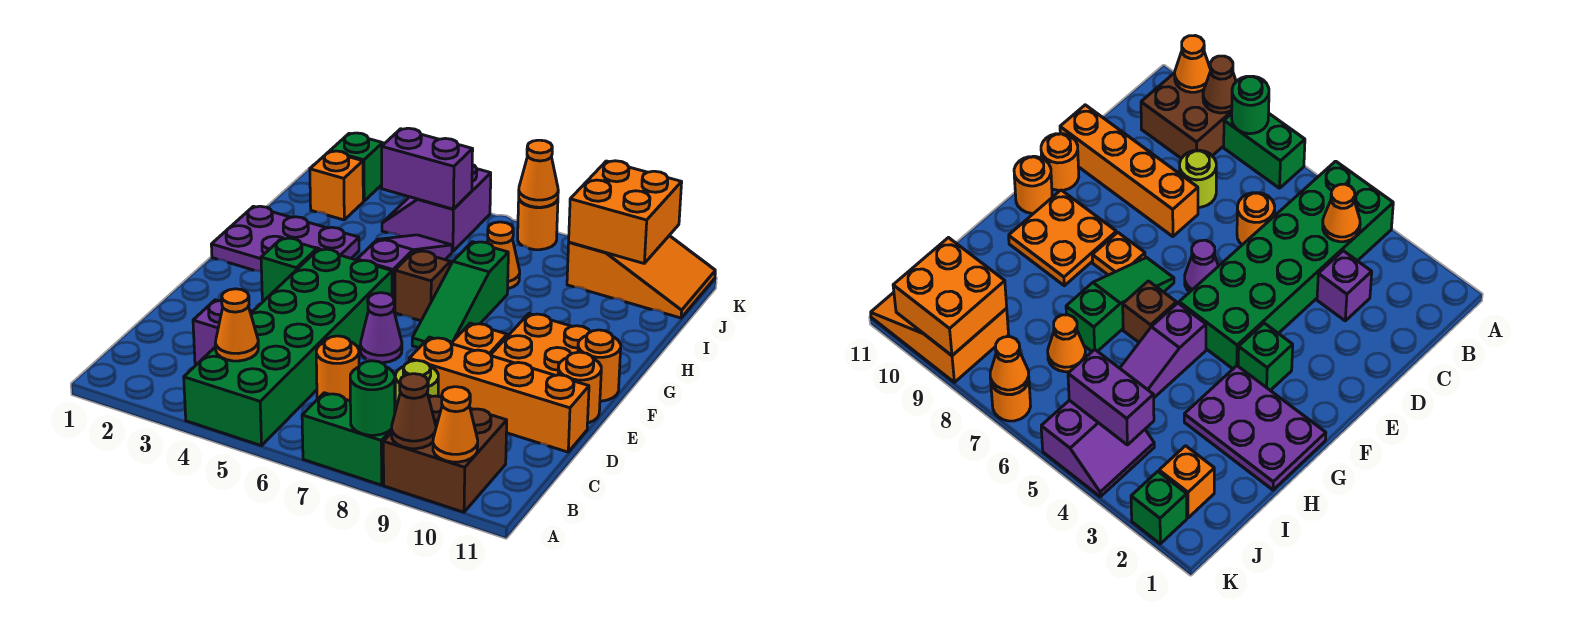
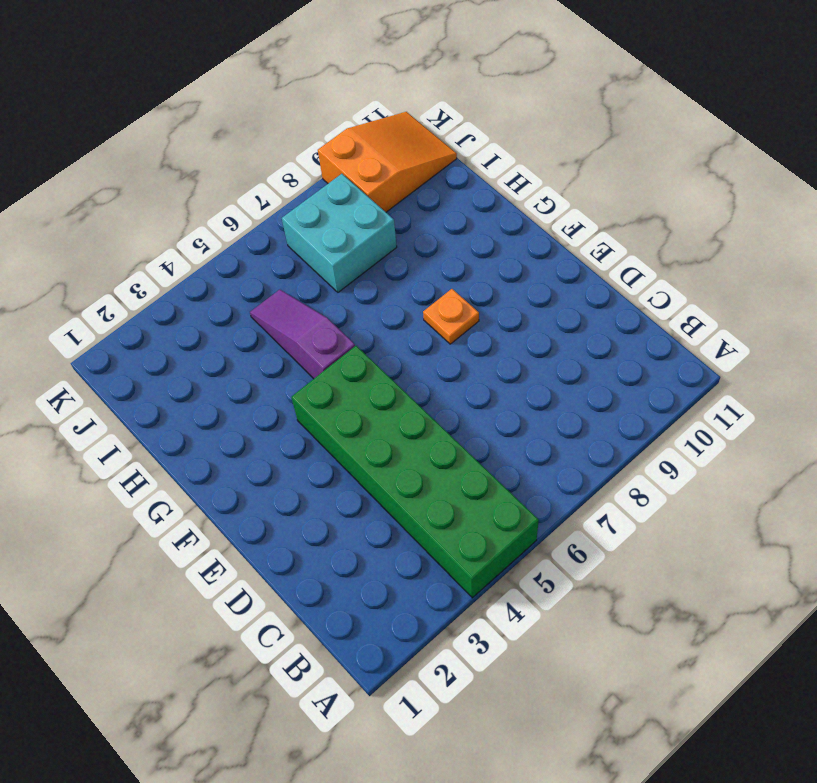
cyan 2x2 brick [282,174,397,292] -> orange 1x1 cone [487,222,520,289]
none -> green 1x2 brick [302,393,392,485]
none -> brown 2x2 brick [383,395,507,512]
none -> purple 1x1 brick [193,300,251,364]
none -> orange 1x1 round brick [316,336,359,401]

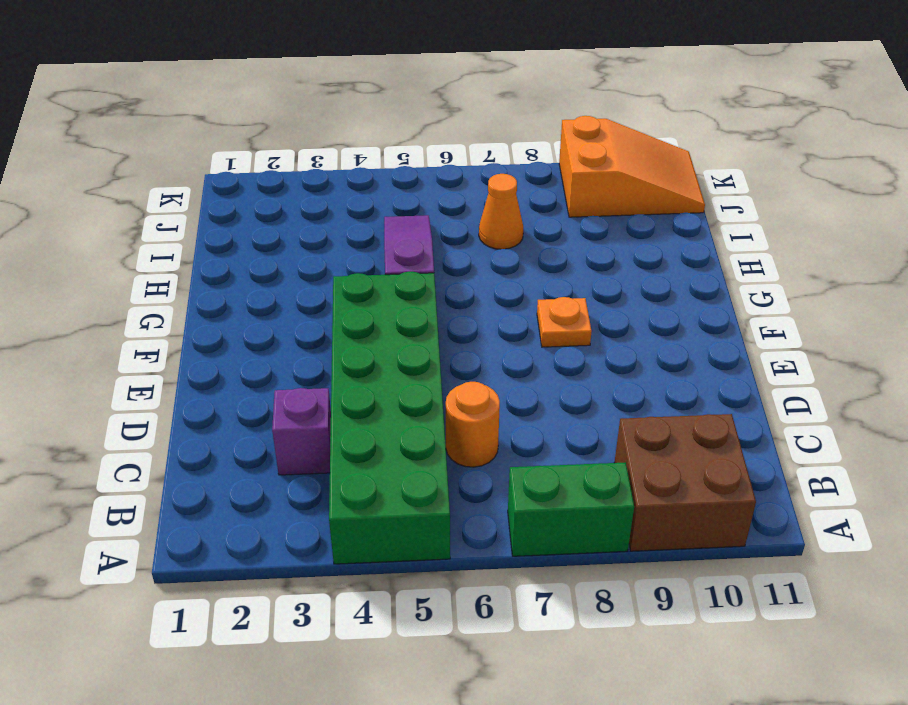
none -> lime 1x1 round brick [395,360,438,411]
none -> orange 1x4 brick [409,337,589,452]
none -> purple 1x1 cone [361,293,402,363]
none -> orange 1x1 round brick [558,352,601,423]

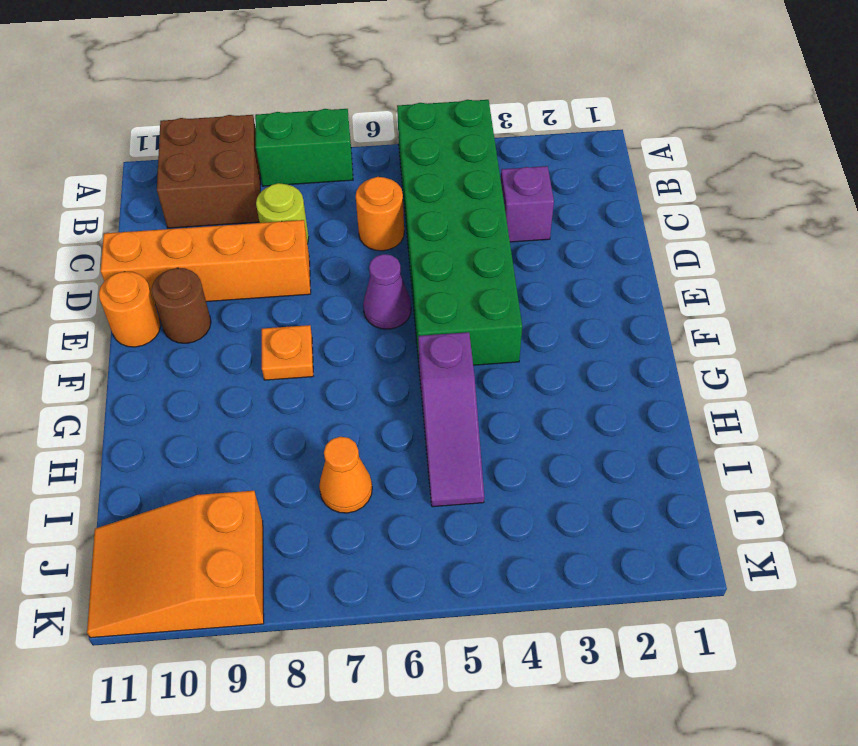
brown 1x1 round brick [152,268,211,343] -> none
none -> green 1x1 brick [261,238,317,300]
none -> green 1x3 slope [412,242,508,348]
none -> orange 2x2 plate [491,314,590,375]
none -> orange 1x1 round brick [578,330,621,401]

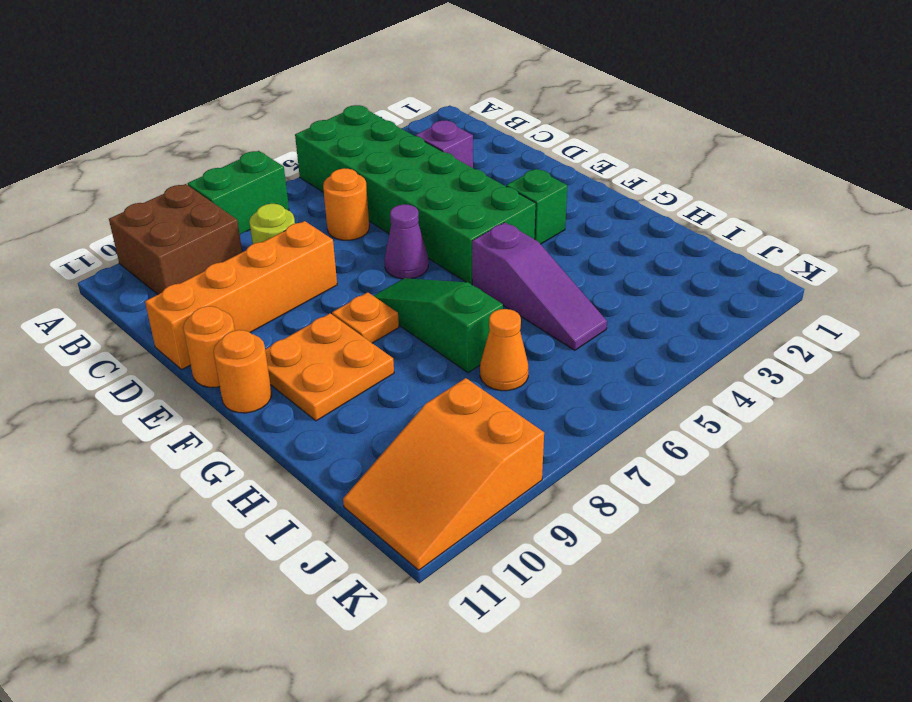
none -> purple 2x3 plate [211,206,359,272]
none -> brown 1x1 brick [395,251,451,321]
none -> orange 1x1 brick [310,151,363,220]
none -> purple 2x2 slope [382,165,491,252]

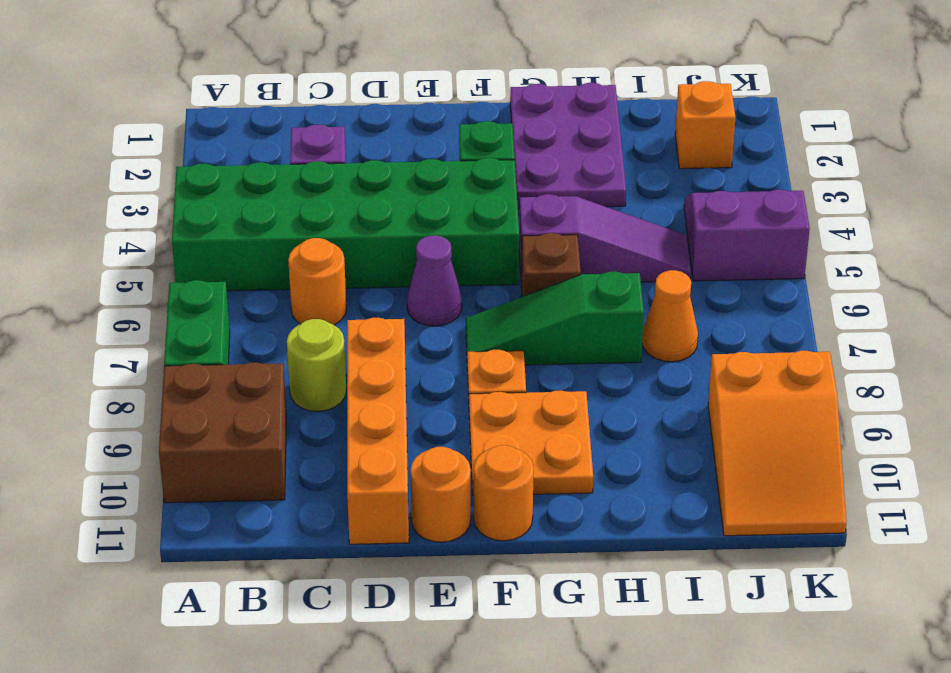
none -> green 1x1 brick [330,133,383,201]
none -> orange 1x1 round brick [518,200,558,250]
none -> green 1x1 round brick [350,361,395,435]
none -> brown 1x1 cone [392,374,436,449]

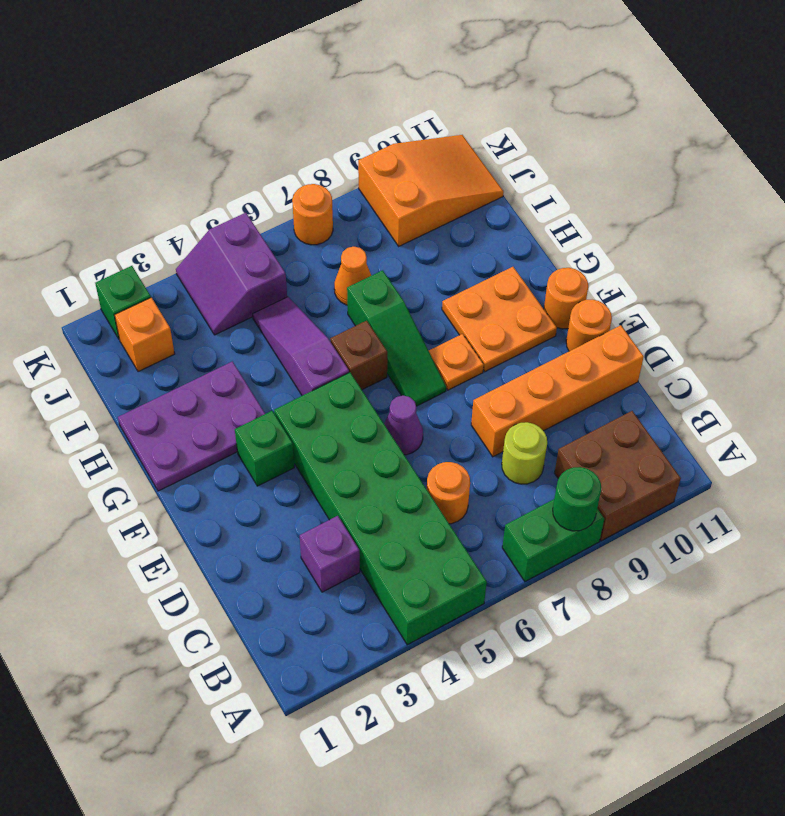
none -> brown 1x1 cone [392,374,436,449]
none -> orange 1x1 cone [433,387,478,462]
none -> orange 1x1 cone [215,289,258,361]
none -> purple 1x2 brick [382,128,473,209]

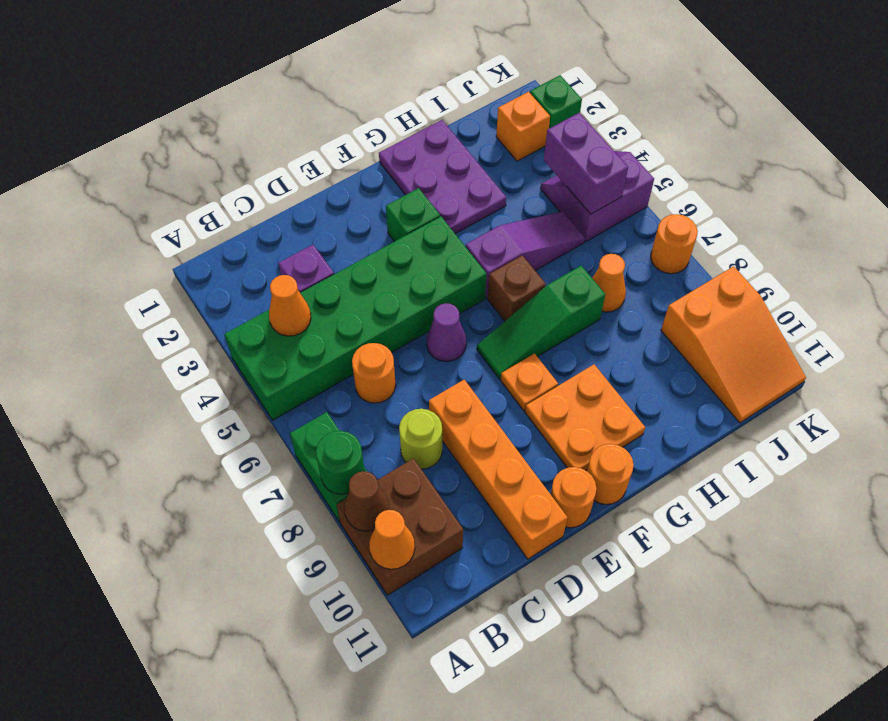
none -> orange 2x2 brick [569,161,682,263]
none -> orange 1x1 cone [519,140,558,207]

